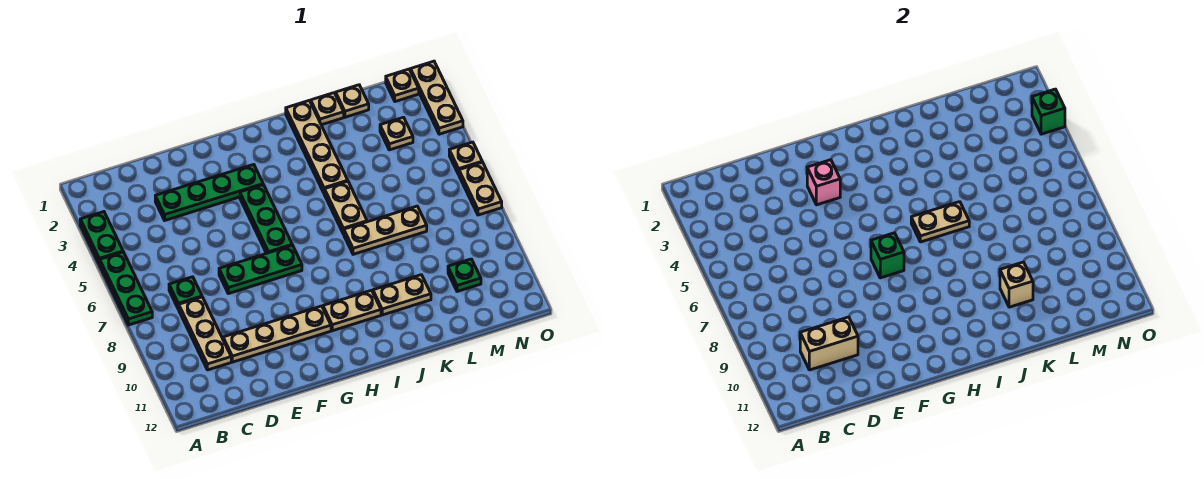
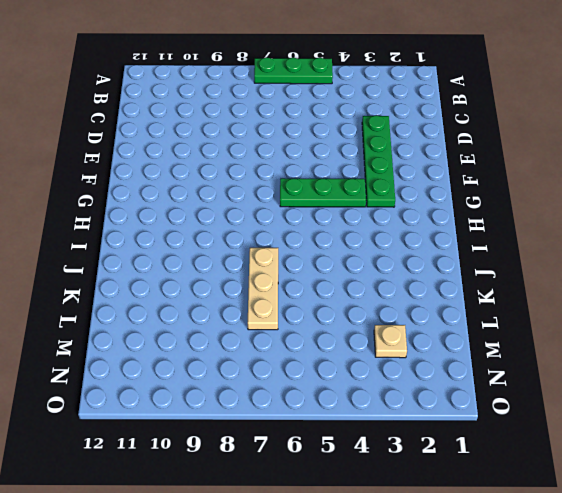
none -> green 1x2 plate [80,212,123,264]
none -> green 1x1 plate [169,277,202,309]
none -> tan 1x3 plate [179,297,231,370]

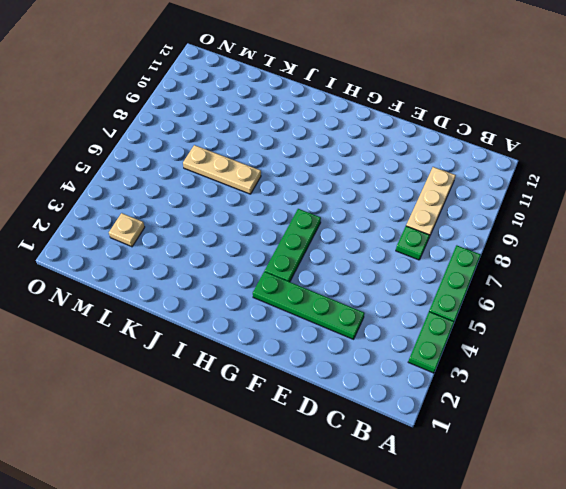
none -> tan 1x4 plate [223,306,331,362]
none -> green 1x3 plate [219,245,302,294]
none -> tan 1x2 plate [323,290,381,331]

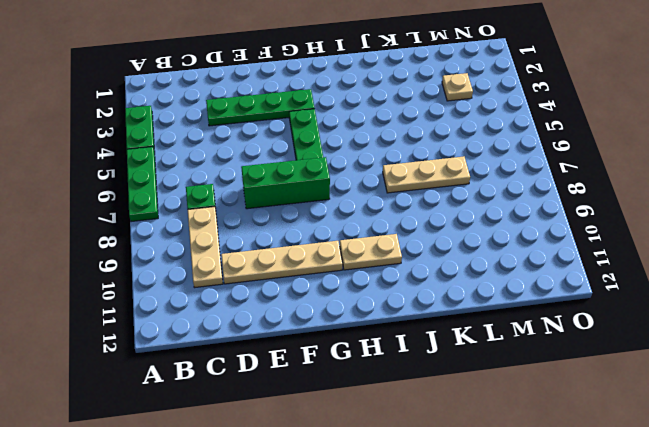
green 1x3 brick [241,157,330,209] -> green 1x3 plate [219,245,302,294]
none -> tan 1x4 plate [286,101,348,193]
none -> tan 1x2 plate [324,182,367,234]
none -> tan 1x2 plate [373,275,431,315]

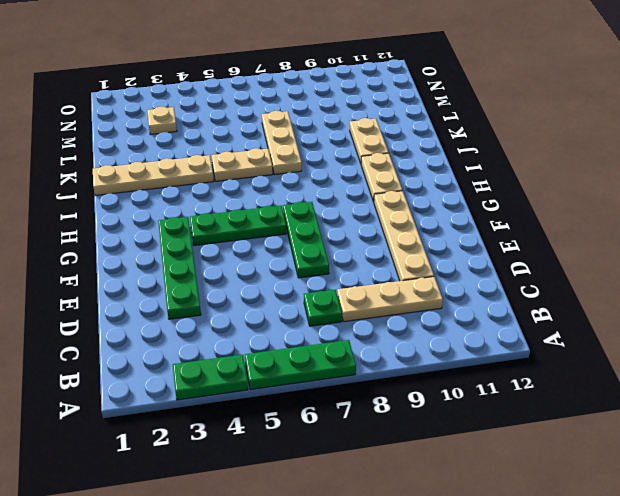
none -> tan 1x1 plate [311,93,344,125]
none -> tan 1x1 plate [336,85,369,117]
none -> green 1x1 plate [448,259,481,292]

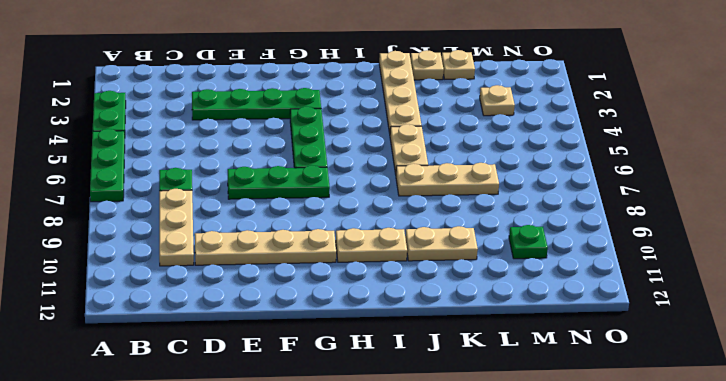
none -> tan 1x1 plate [386,69,419,102]
none -> tan 1x3 plate [411,61,463,134]
none -> tan 1x1 plate [449,142,482,174]

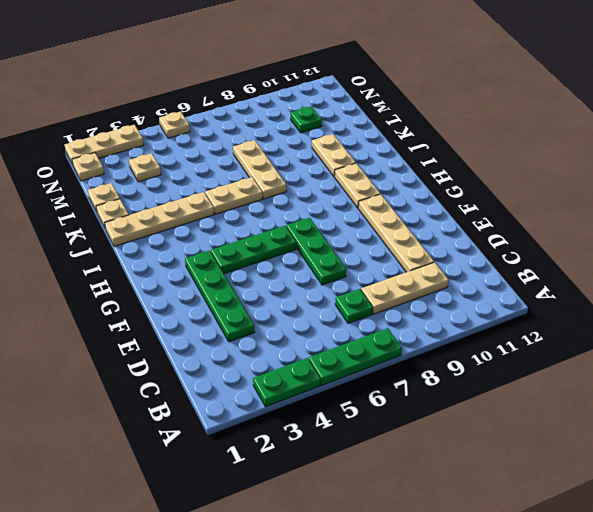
none -> tan 1x2 plate [459,162,502,215]
none -> tan 1x2 brick [800,317,858,370]
none -> pink 1x1 brick [807,160,840,205]

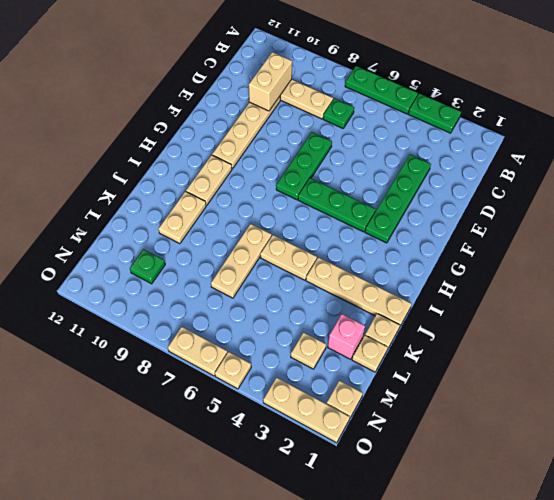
pink 1x1 brick [328,314,365,359] -> pink 1x1 brick moved to [807,160,840,205]
none -> green 1x1 brick [871,233,904,278]
none -> tan 1x2 plate [911,202,969,242]
none -> tan 1x1 brick [1000,262,1033,307]

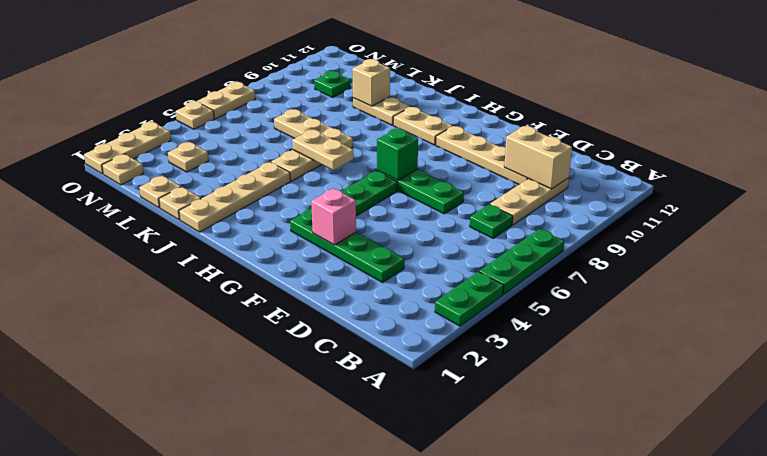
none -> green 1x1 brick [1032,89,1065,134]

